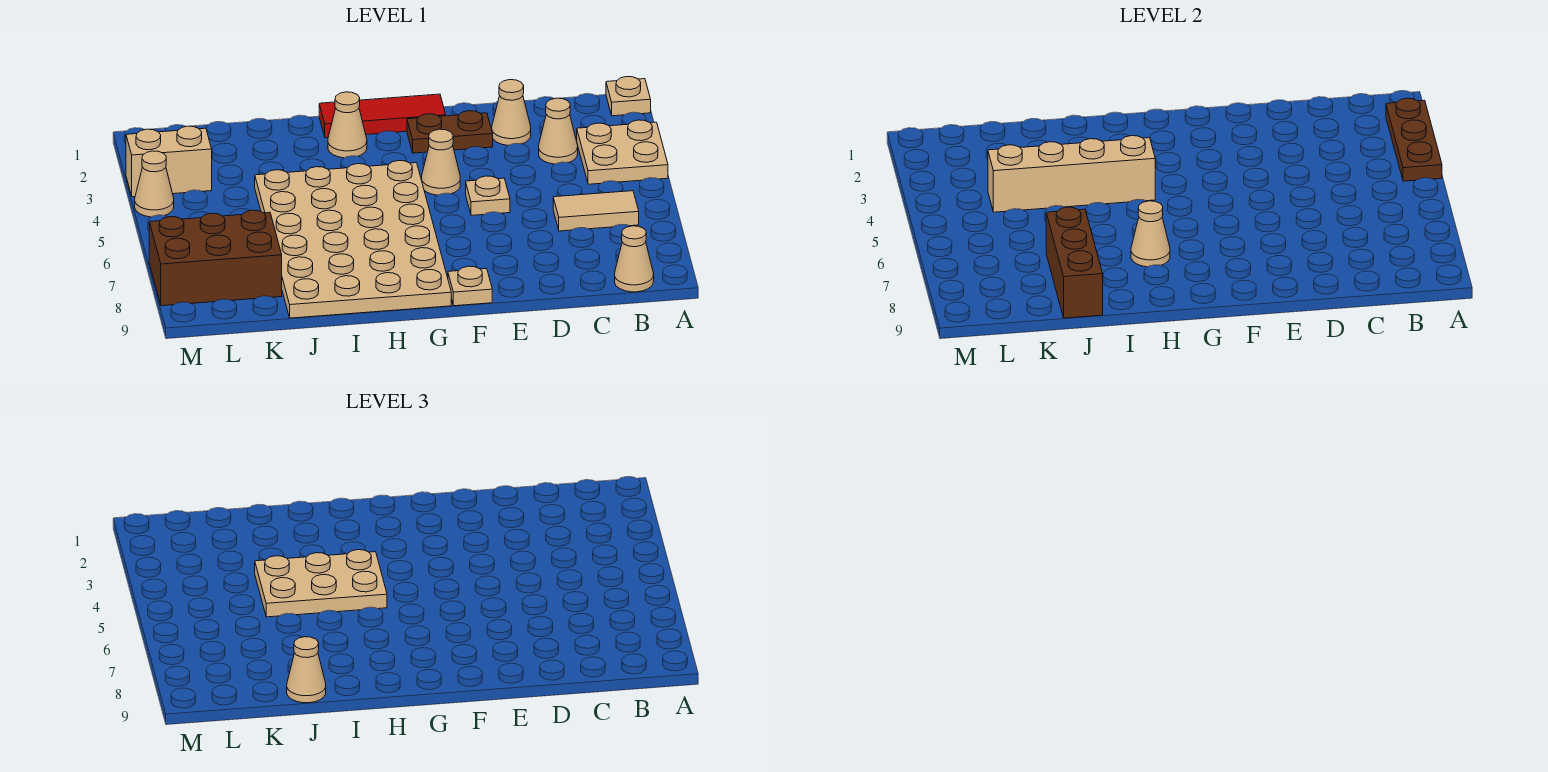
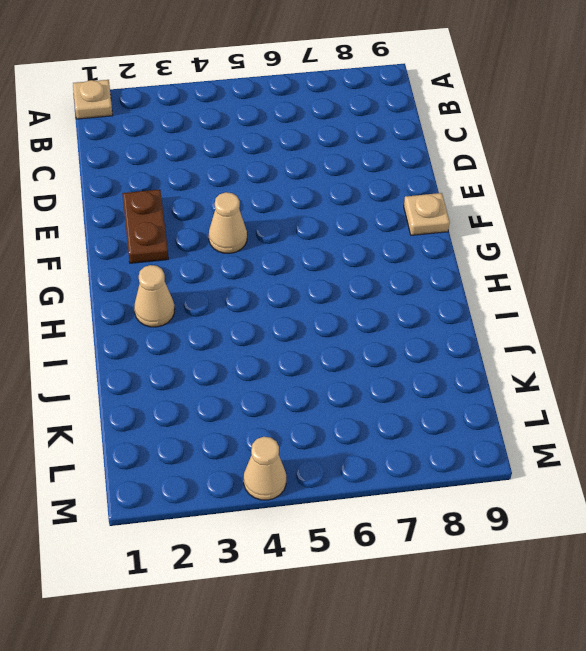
none -> tan 2x2 plate [577,120,668,184]
none -> tan 1x2 tile [553,191,639,231]
none -> tan 1x1 cone [615,226,654,292]

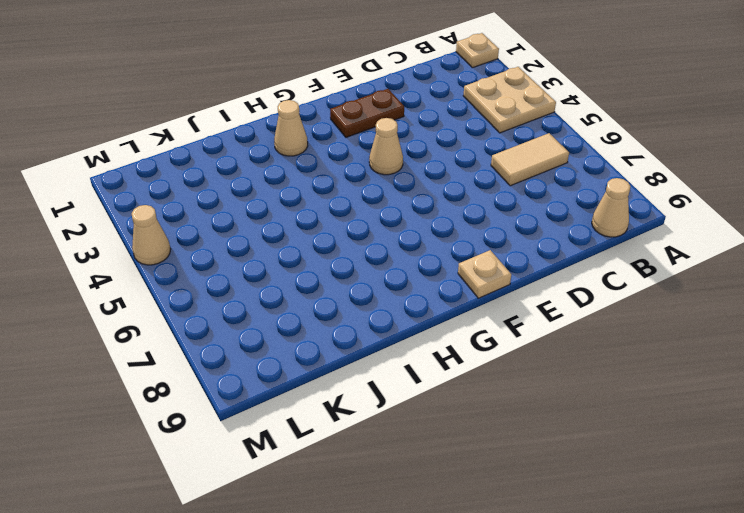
none -> tan 1x1 cone [539,98,578,164]
none -> tan 1x1 cone [492,80,531,145]
none -> tan 1x1 plate [466,176,510,215]

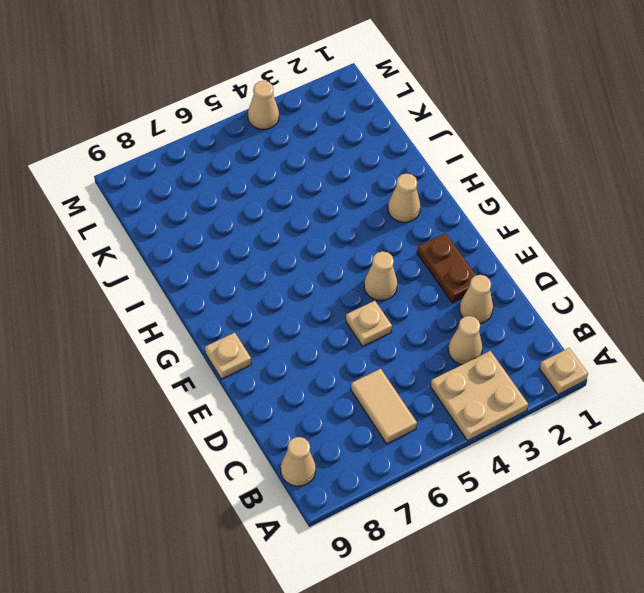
none -> red 1x3 tile [319,94,446,138]
none -> tan 4x6 plate [255,161,451,318]
none -> brown 2x3 brick [149,210,282,306]

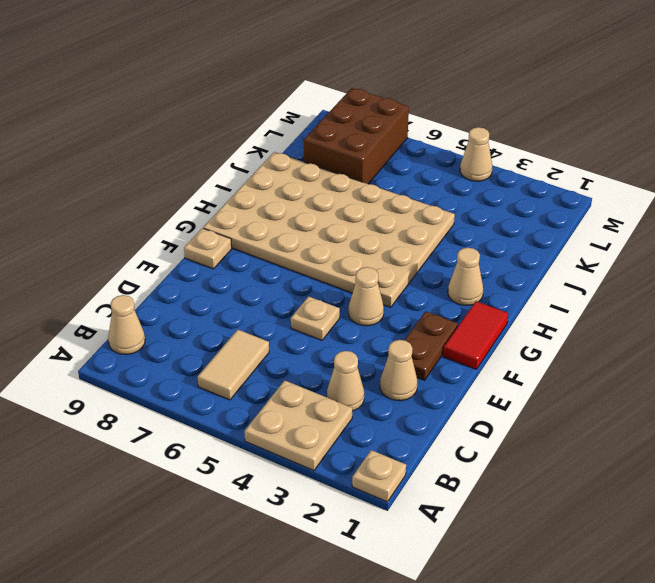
red 1x2 tile [443,301,508,369] -> red 1x3 tile [319,94,446,138]
none -> tan 1x2 brick [126,126,212,197]
none -> brown 1x3 plate [1386,98,1442,181]
none -> tan 1x4 brick [988,136,1155,212]

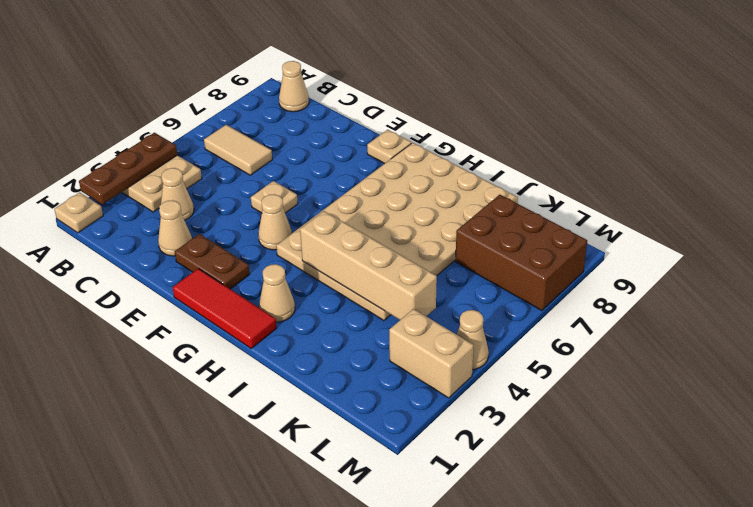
none -> tan 1x1 cone [1131,201,1170,267]
none -> brown 1x3 brick [1046,207,1103,318]
none -> tan 2x3 plate [255,550,387,617]

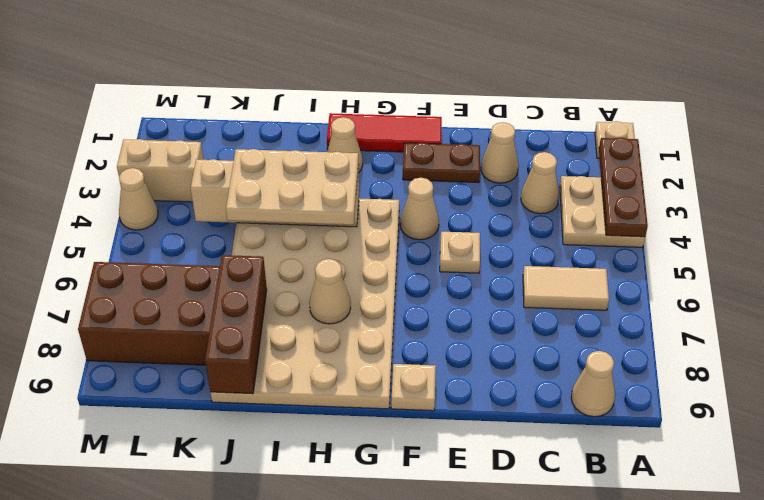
none -> tan 1x1 cone [287,637,326,703]

